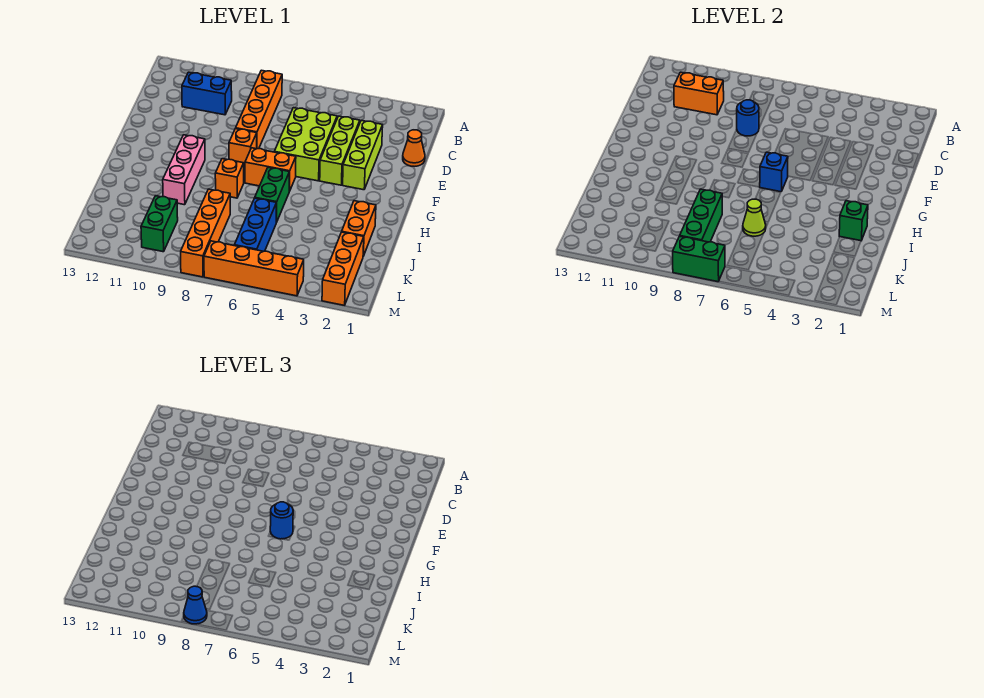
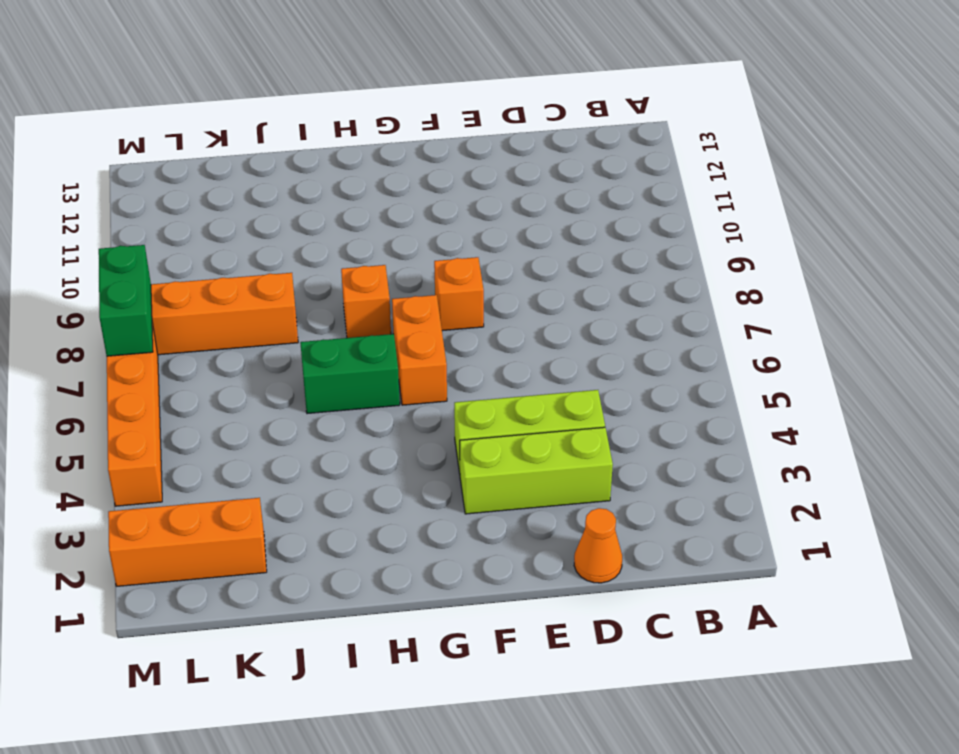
none -> orange 1x4 brick [236,70,282,149]
none -> blue 1x2 brick [182,72,232,115]
none -> lime 2x3 brick [275,108,337,181]

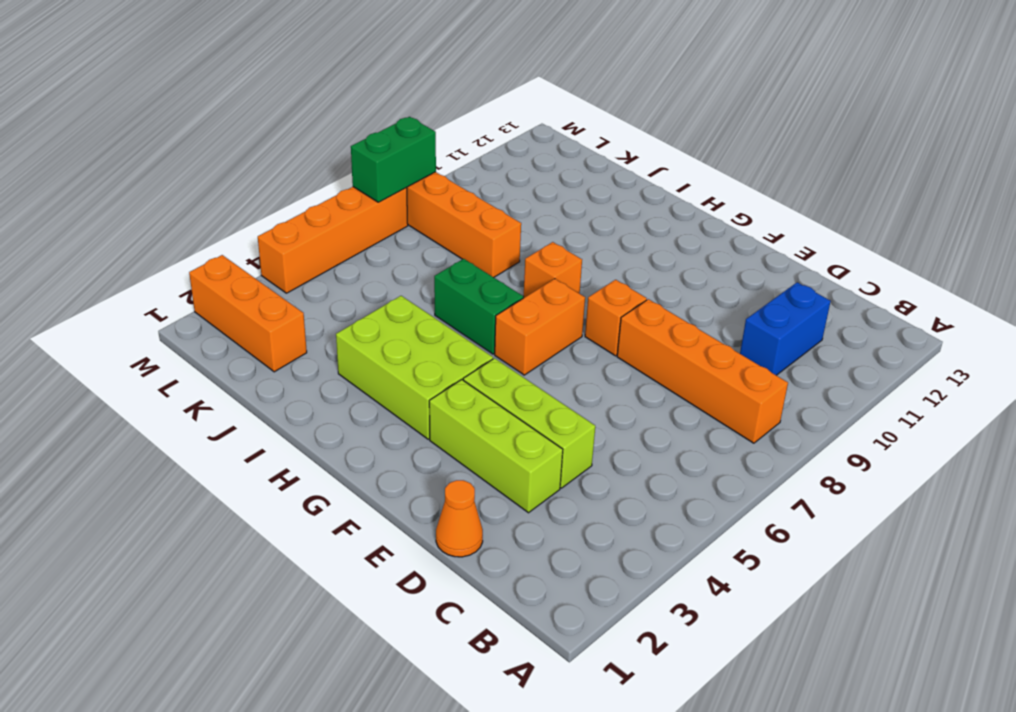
lime 2x3 brick [336,296,493,439] -> lime 2x3 brick moved to [275,108,337,181]
none -> pink 1x3 brick [163,135,205,205]
none -> orange 1x2 brick [342,201,376,256]
none -> blue 1x3 brick [234,198,276,251]

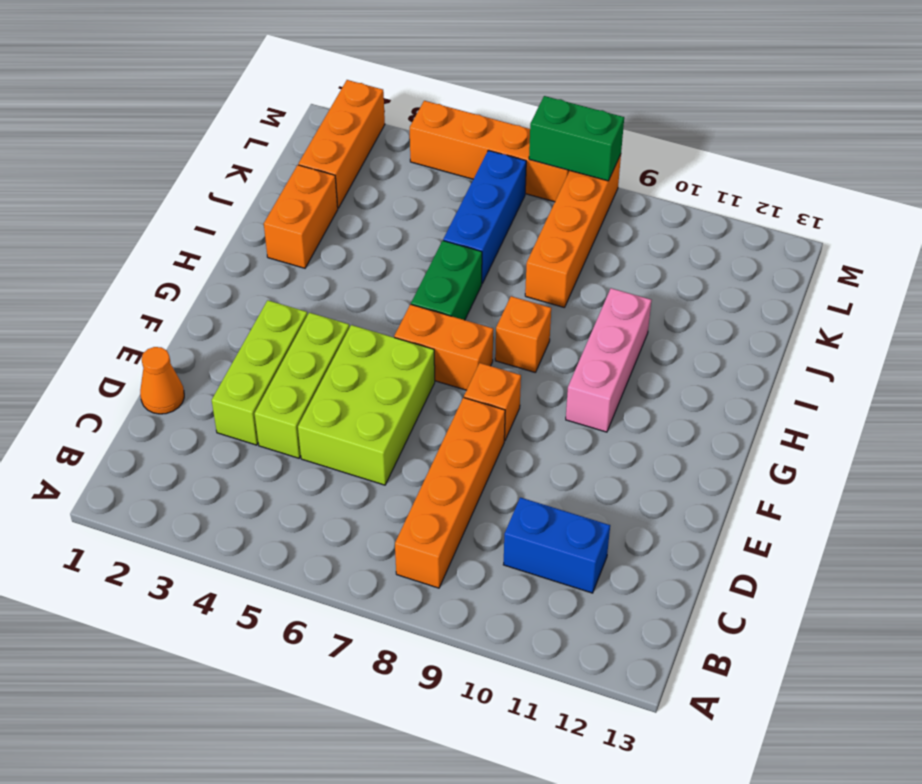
none -> green 1x2 brick [141,196,178,252]
none -> orange 1x2 brick [674,72,724,115]
none -> blue 1x1 round brick [737,100,759,136]

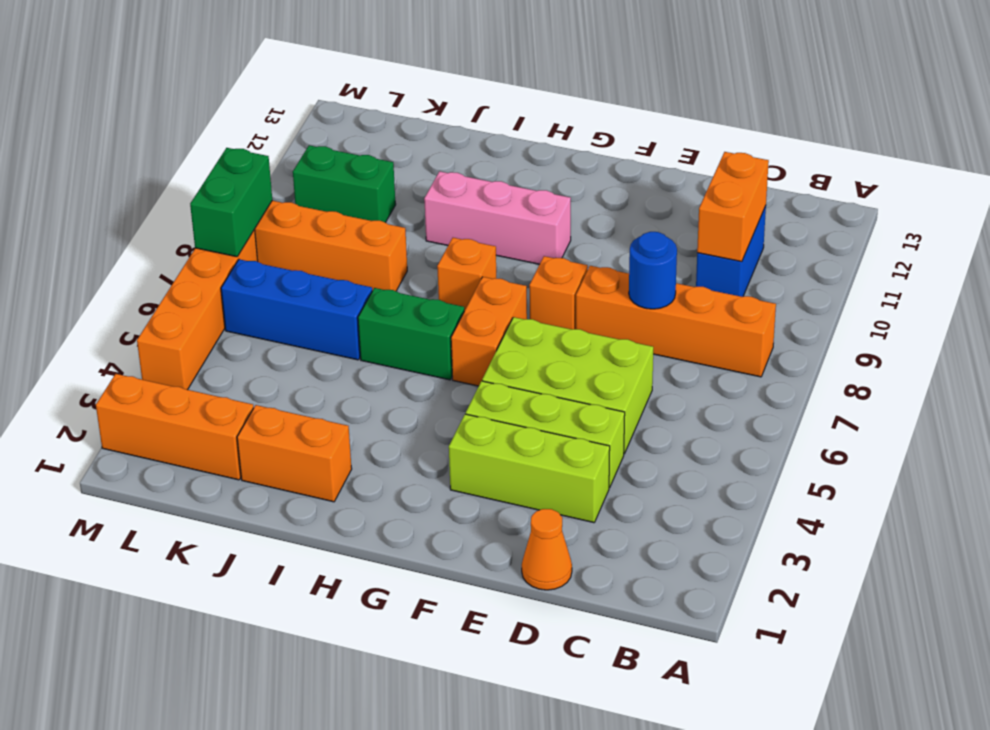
none -> blue 1x1 brick [760,152,788,192]
none -> green 1x1 brick [839,201,868,241]
none -> lime 1x1 cone [743,199,766,236]

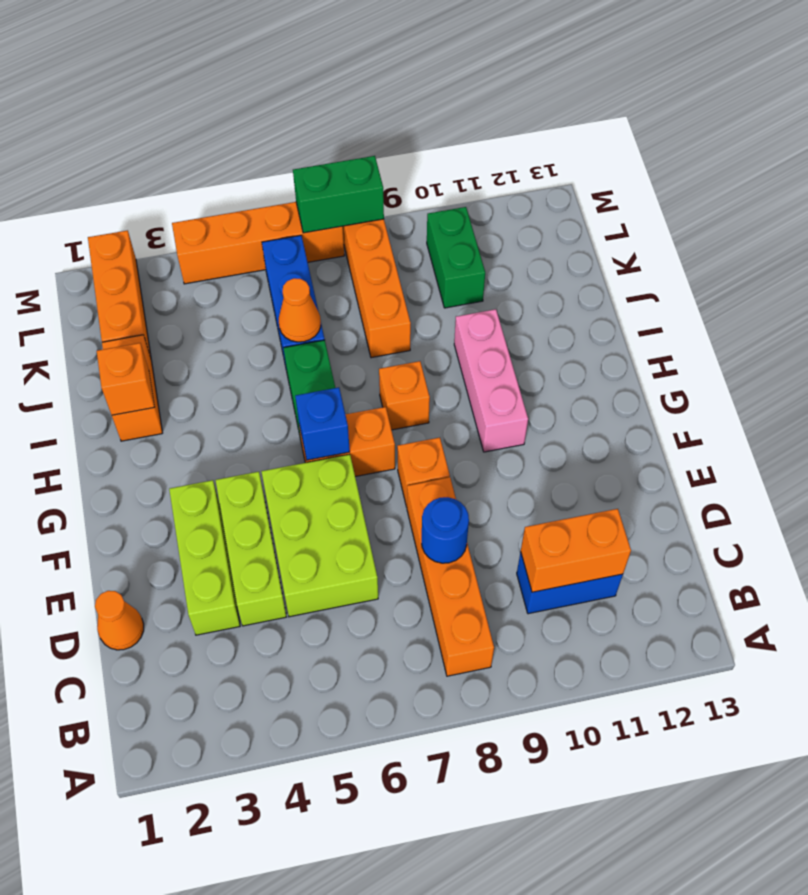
orange 1x1 brick [97,343,154,415] -> green 1x1 brick [839,201,868,241]
orange 1x1 cone [279,278,321,342] -> lime 1x1 cone [743,199,766,236]
none -> green 1x3 brick [680,189,722,242]
none -> blue 1x1 round brick [270,502,293,539]
none -> blue 1x1 cone [184,586,207,624]

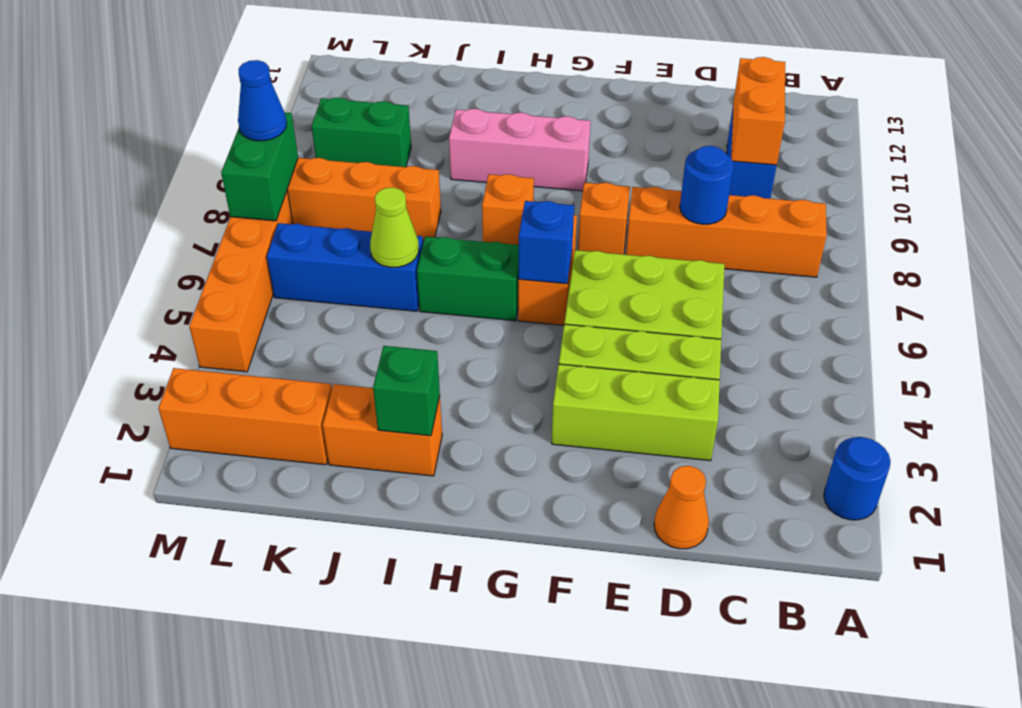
blue 1x1 round brick [824,437,891,520] -> blue 1x1 round brick moved to [270,502,293,539]
none -> green 1x3 brick [680,189,722,242]

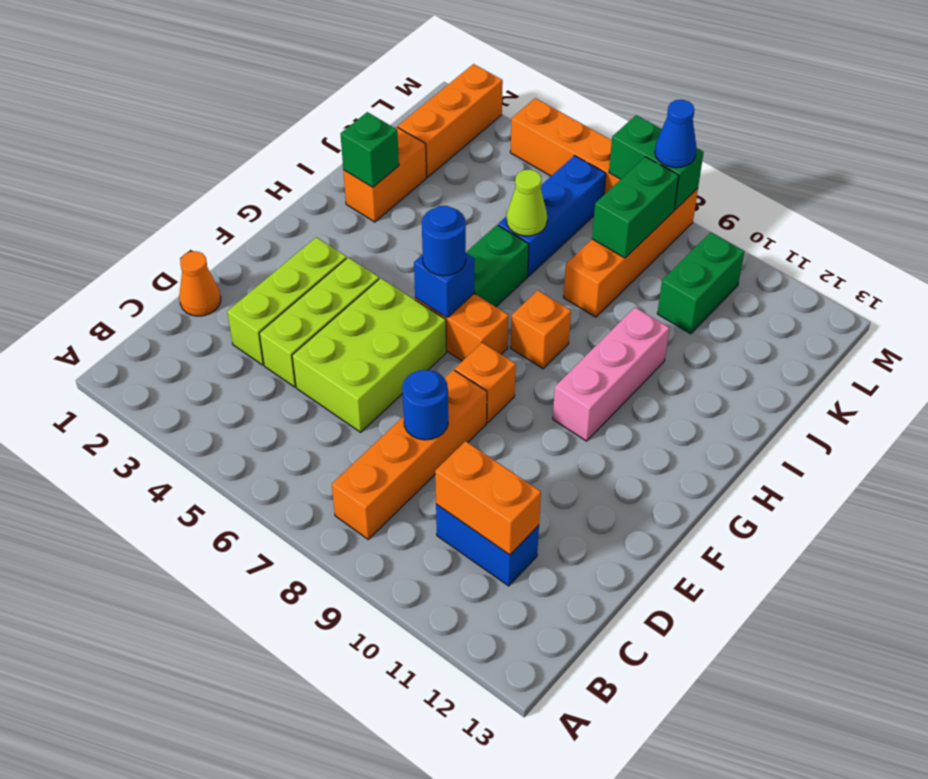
green 1x2 brick [592,157,679,258] -> green 1x3 brick [680,189,722,242]

